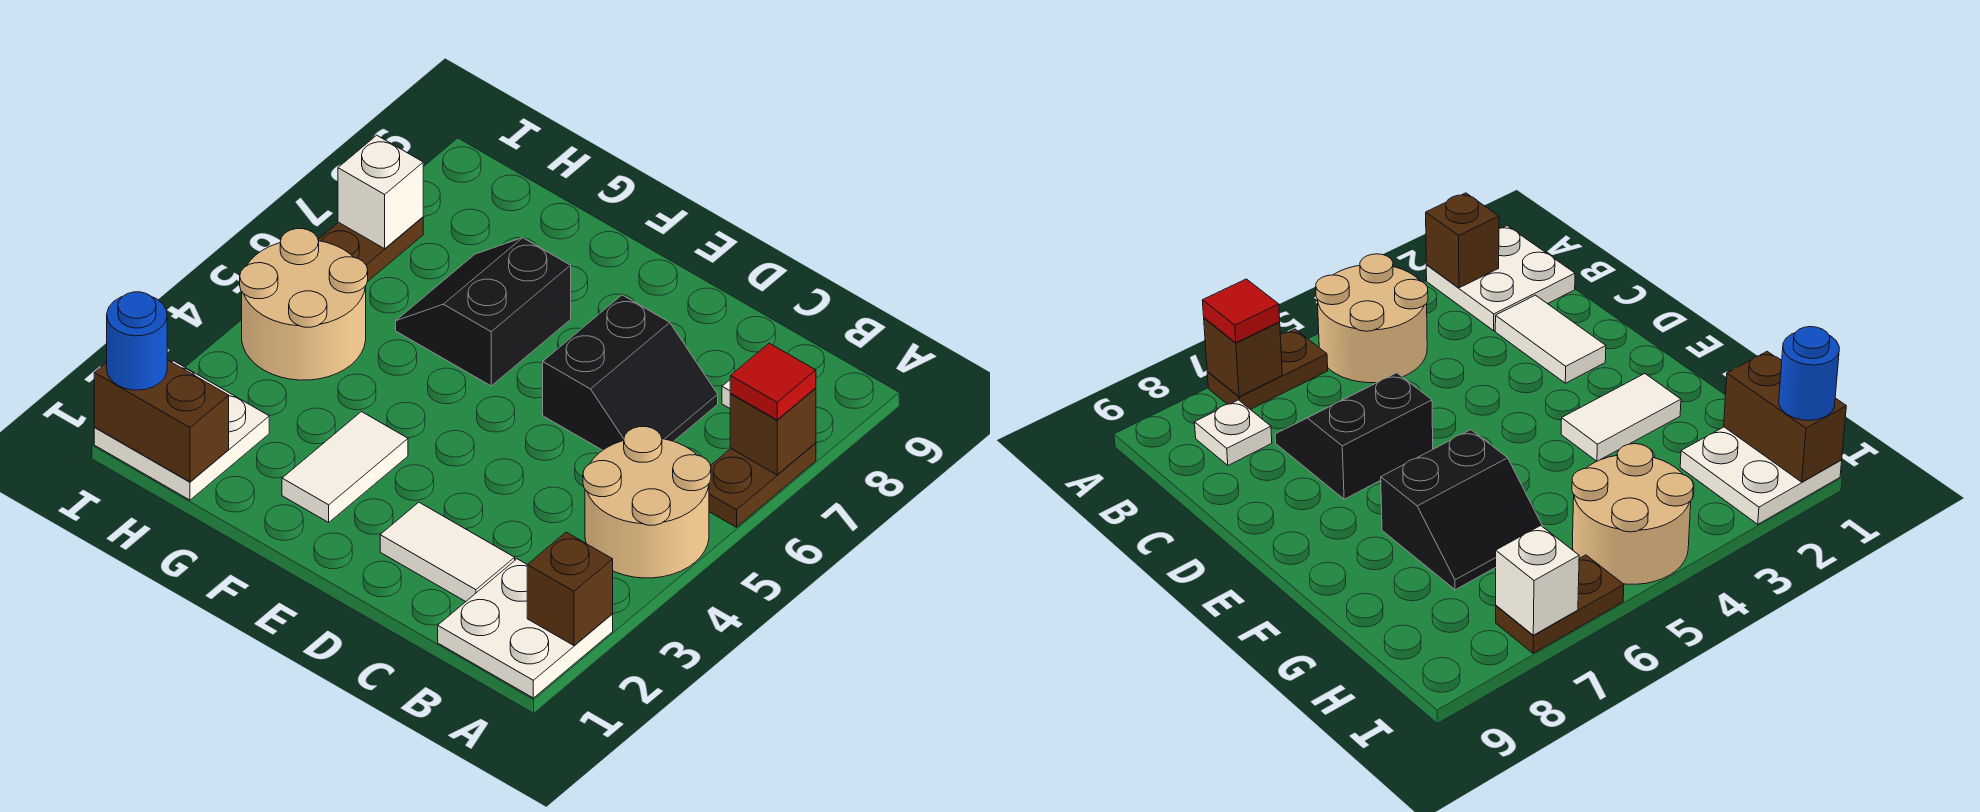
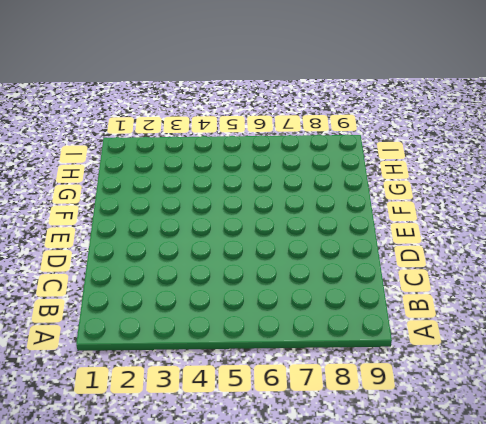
none -> white 2x2 plate [438,559,613,698]
none -> tan 2x2 round brick [583,427,711,578]
none -> brown 1x2 plate [709,443,816,527]

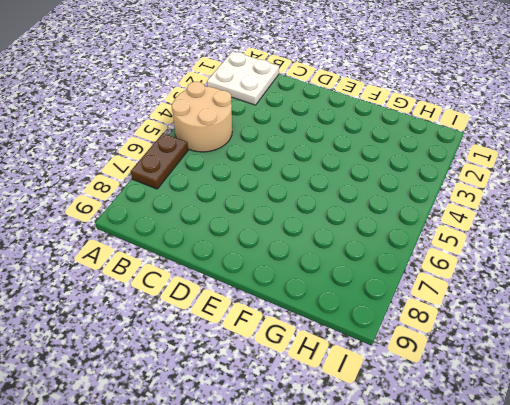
none -> white 1x1 plate [1195,400,1272,465]
none -> white 1x2 tile [380,502,515,602]
none -> black 2x2 slope [543,295,718,450]

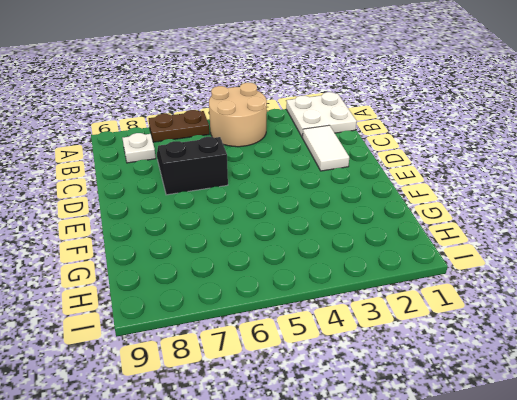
none -> white 1x2 tile [282,412,408,522]
none -> black 2x2 slope [396,238,571,386]
none -> white 2x2 plate [94,361,269,500]

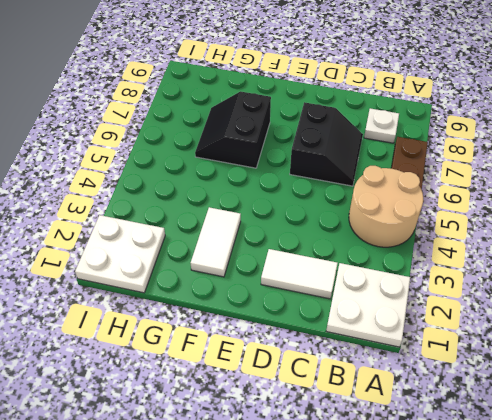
none -> tan 2x2 round brick [240,229,368,380]
none -> brown 1x2 plate [318,217,423,282]
none -> brown 1x1 brick [527,532,613,645]

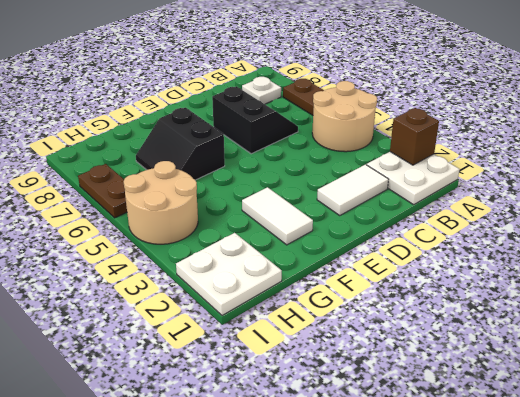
none -> brown 1x1 brick [730,388,816,475]
none -> brown 1x2 brick [94,360,229,482]
none -> white 1x1 brick [338,135,423,249]

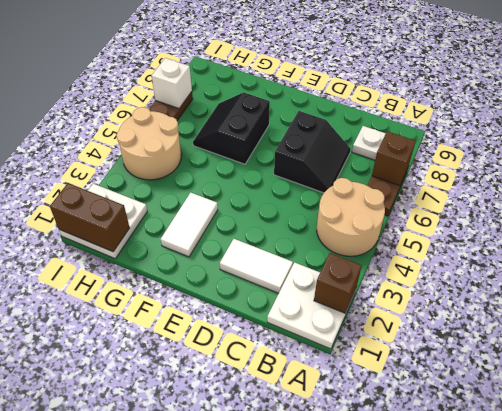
none -> red 1x1 tile [730,343,816,420]
none -> blue 1x1 round brick [107,292,167,390]

